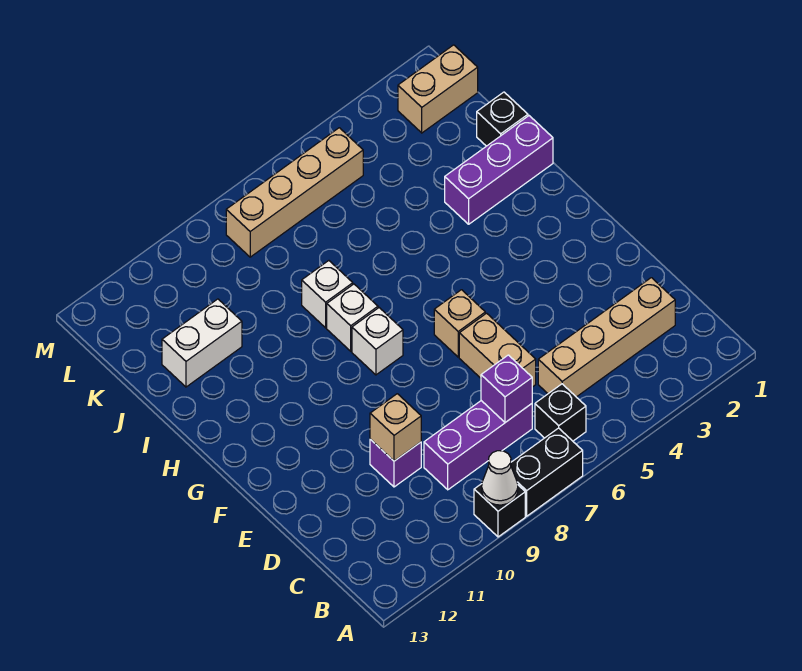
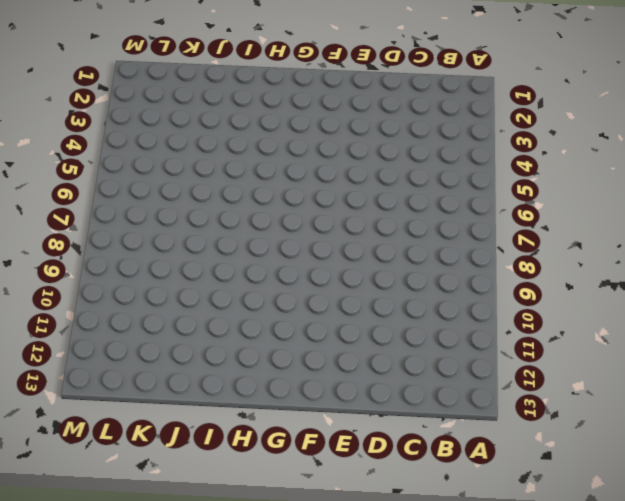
none -> black 1x2 brick [511,428,583,516]
none -> black 1x1 brick [474,484,525,537]
none -> black 1x1 brick [535,384,586,441]

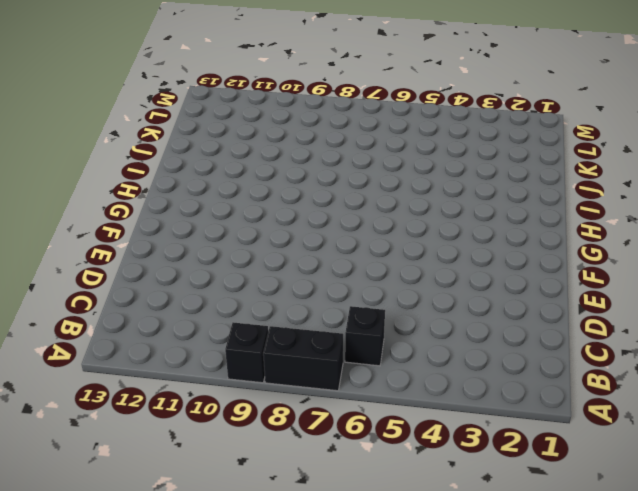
none -> tan 1x4 brick [538,278,675,397]
none -> purple 1x3 brick [424,401,532,490]
none -> tan 1x2 brick [459,313,536,387]

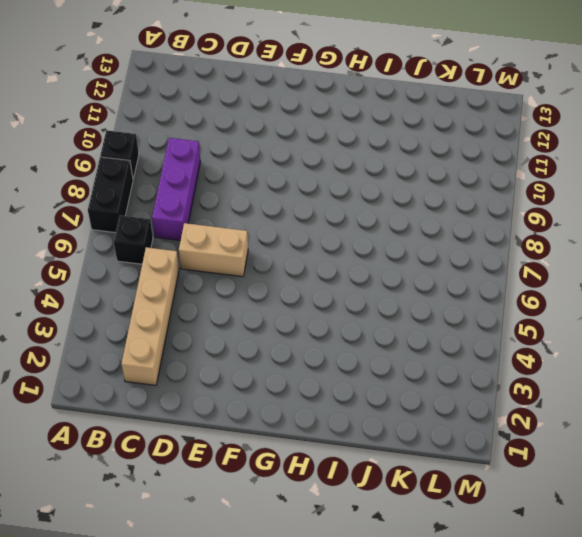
none -> purple 1x1 brick [370,439,421,487]
none -> tan 1x1 brick [434,290,485,357]
none -> white 1x1 brick [352,308,403,375]

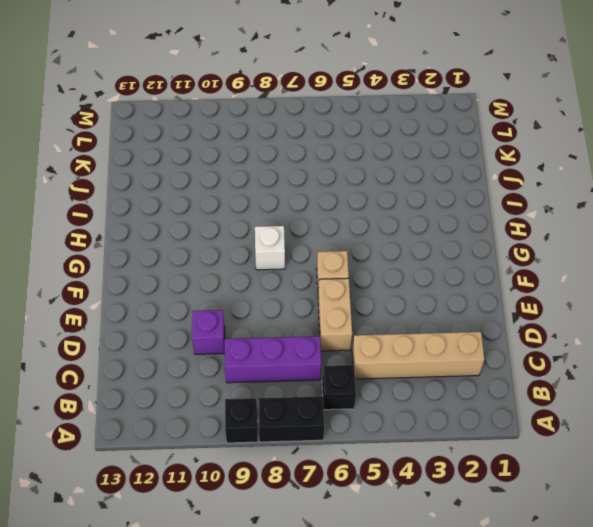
none -> white 1x1 brick [327,284,378,351]
none -> purple 1x3 brick [445,116,553,224]
none -> white 1x1 brick [302,261,353,328]

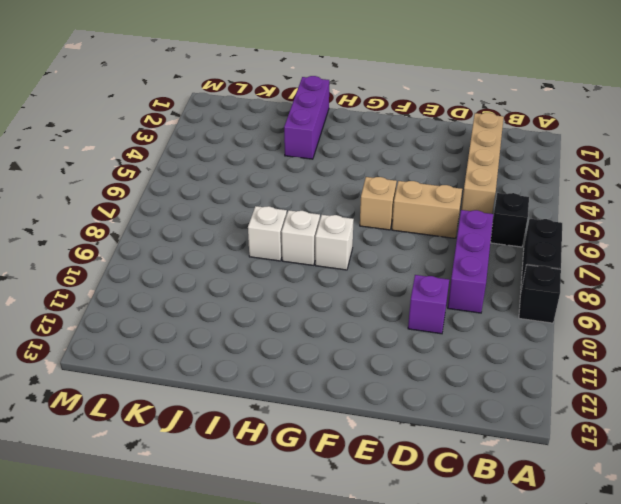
none -> black 1x1 brick [477,92,528,146]
none -> white 1x2 brick [162,299,242,387]
none -> tan 1x2 brick [398,45,478,133]

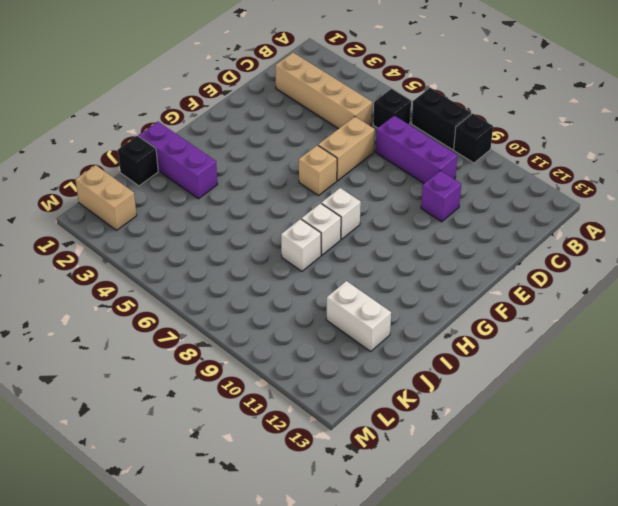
none -> tan 1x4 brick [226,128,363,257]
none -> white 1x1 cone [482,451,518,505]
none -> purple 1x1 brick [481,355,532,422]

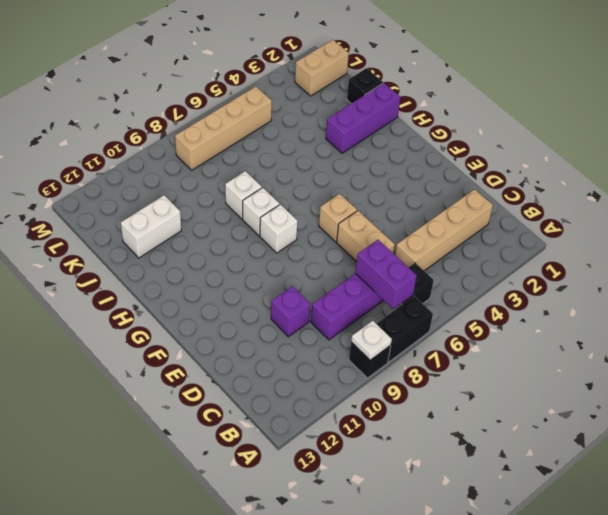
white 1x1 plate [351,321,392,360] -> white 1x1 cone [482,451,518,505]
purple 1x2 brick [355,240,417,309] -> purple 1x1 brick [481,355,532,422]
none -> tan 1x1 brick [370,394,421,461]

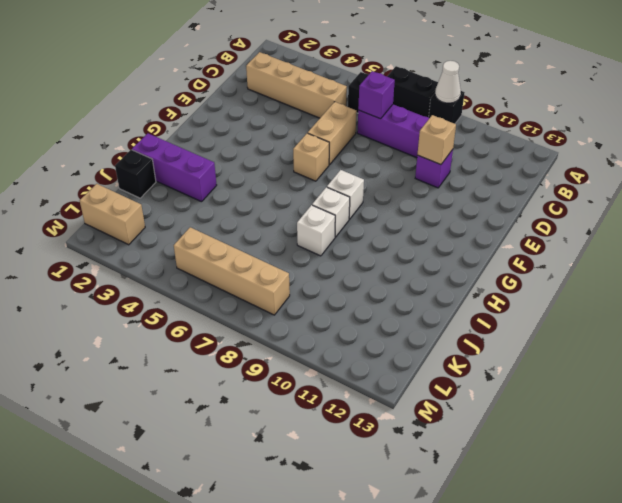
none -> white 1x2 brick [162,299,242,387]

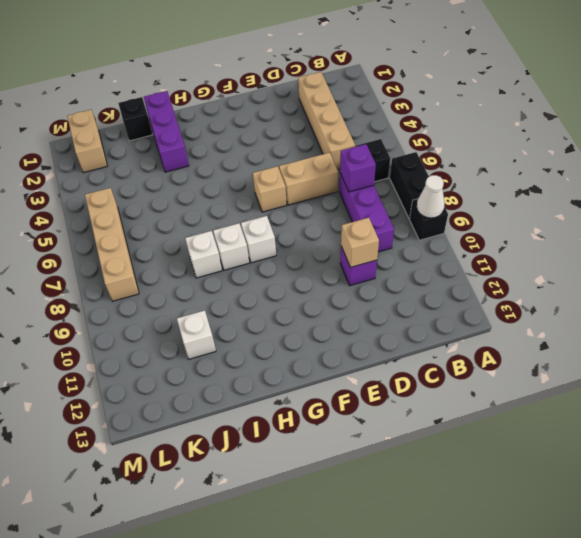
white 1x1 brick [177,310,216,359] -> white 1x2 brick [162,299,242,387]

